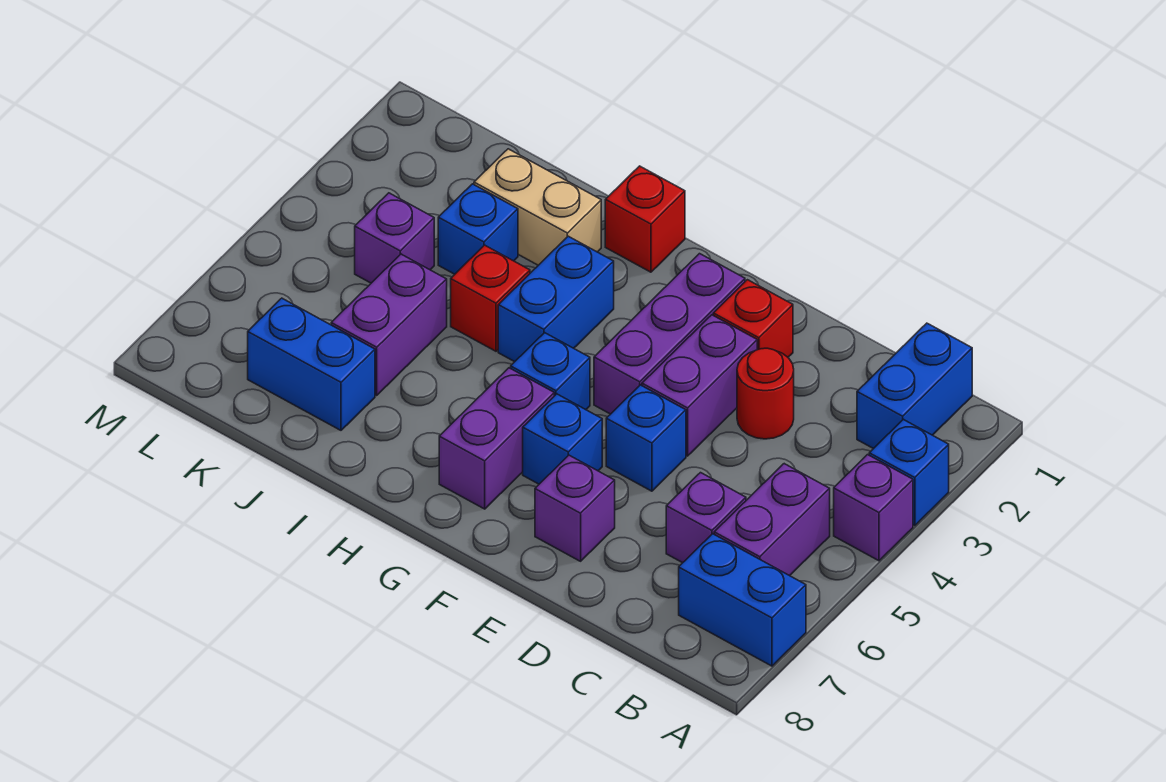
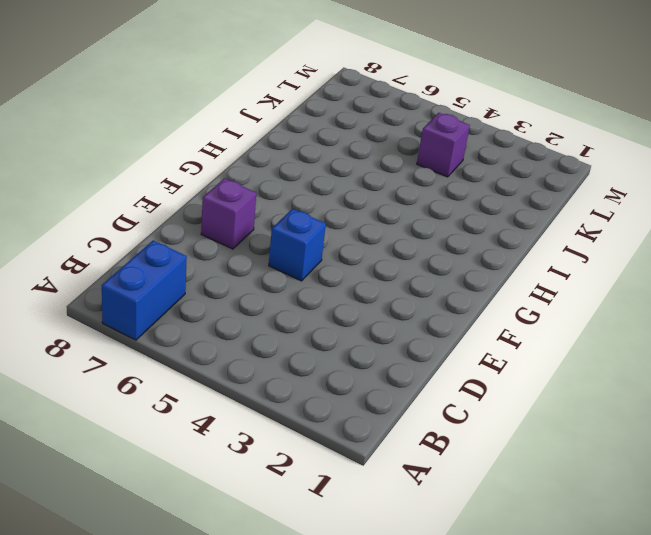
none -> blue 1x1 brick [869,419,949,526]
none -> purple 1x1 brick [834,455,913,561]
none -> blue 1x2 brick [857,323,972,449]

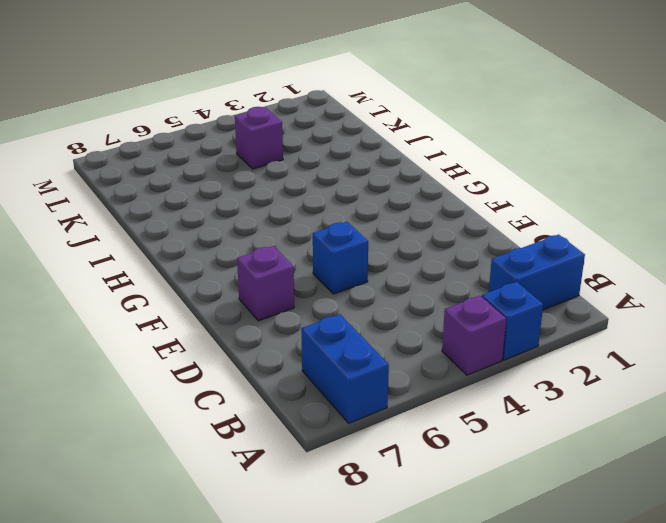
none -> purple 1x2 brick [714,464,830,576]
none -> purple 1x1 brick [666,473,746,563]
none -> red 1x1 round brick [737,348,794,439]

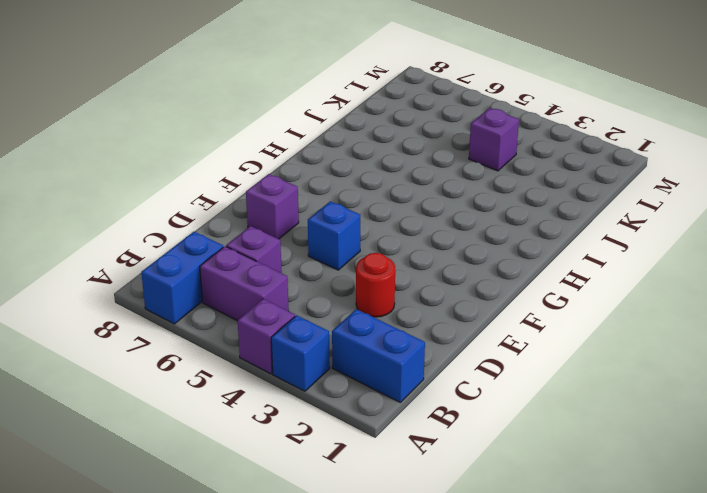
none -> red 1x1 brick [713,280,793,357]
none -> purple 1x2 brick [642,315,757,456]
none -> purple 1x3 brick [594,254,745,414]

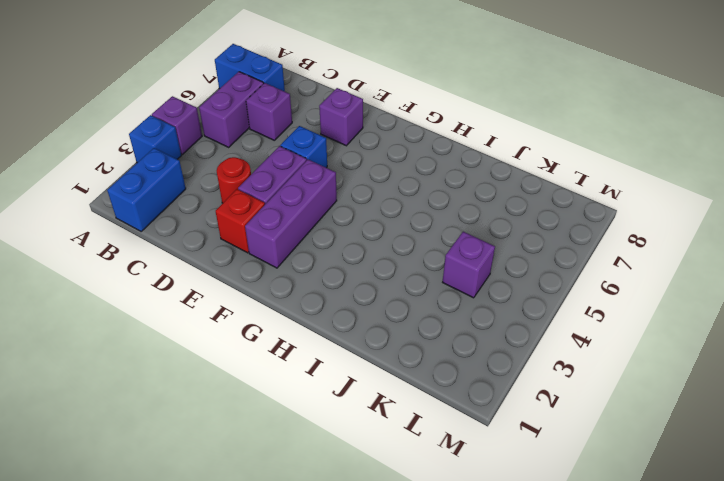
none -> blue 1x1 brick [523,394,602,484]
none -> blue 1x1 brick [511,333,590,410]
none -> purple 1x2 brick [439,368,554,509]

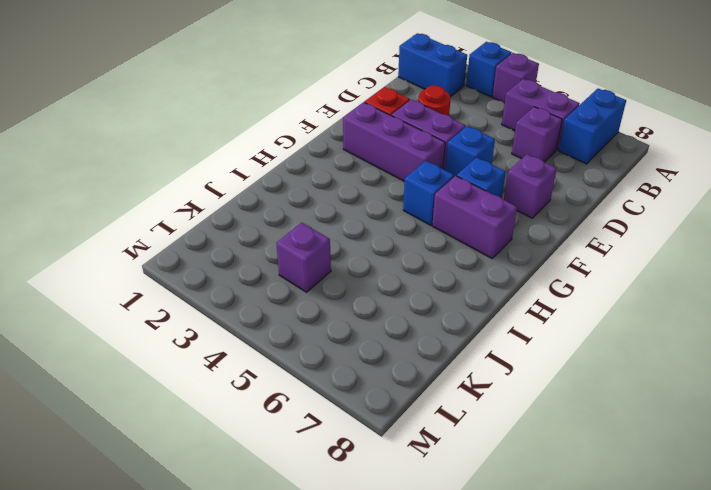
none -> red 1x1 brick [605,166,685,272]
none -> blue 1x2 brick [498,236,614,362]
none -> tan 1x2 brick [474,149,601,265]

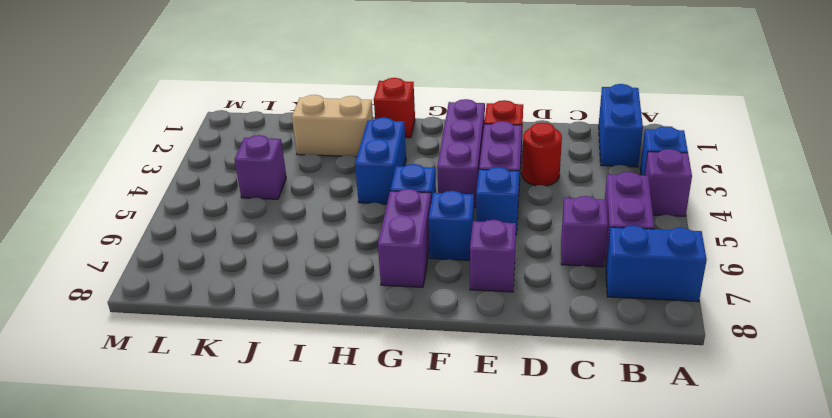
none -> red 1x1 brick [451,245,530,351]
none -> blue 1x1 brick [438,184,518,274]
none -> purple 1x2 brick [331,254,447,395]

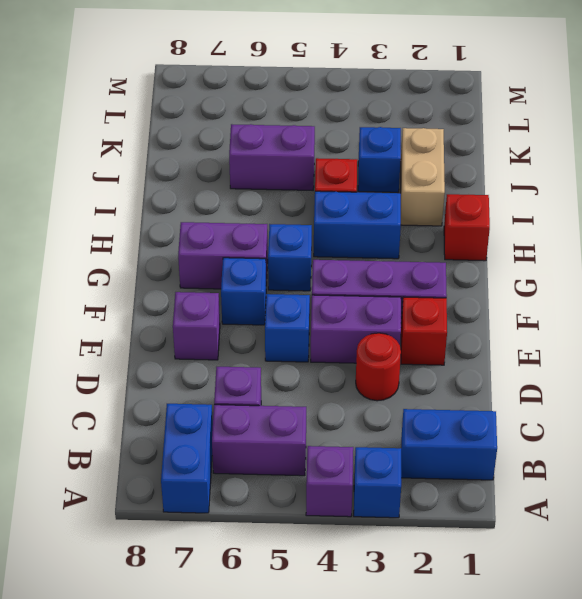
none -> blue 1x2 brick [248,298,375,430]
none -> purple 1x1 brick [355,193,434,283]

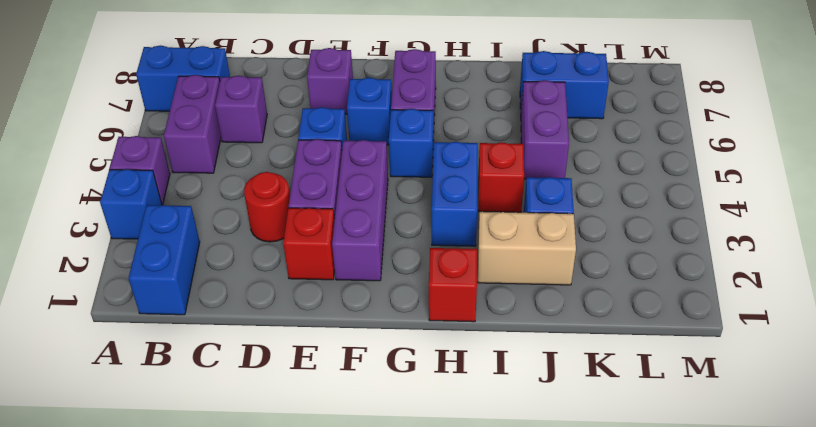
none -> purple 1x1 brick [355,193,434,283]

